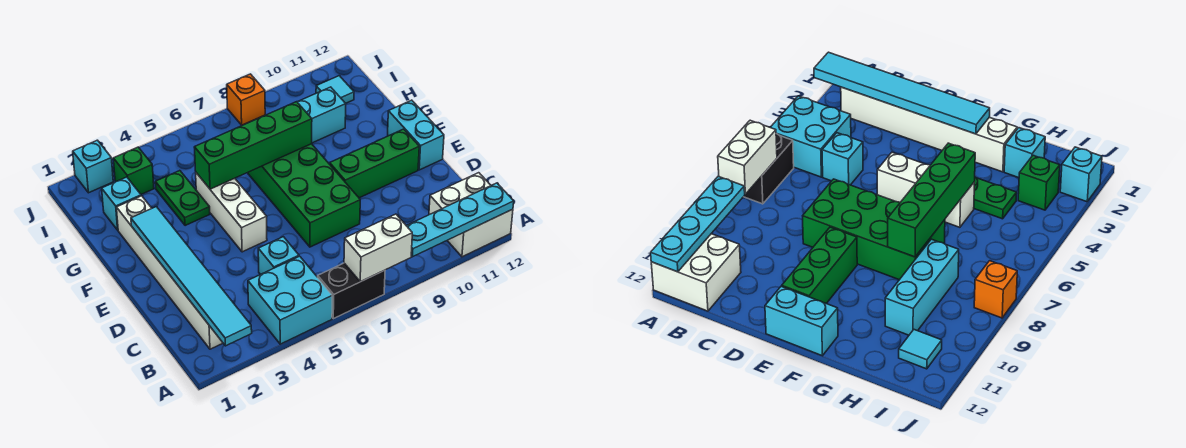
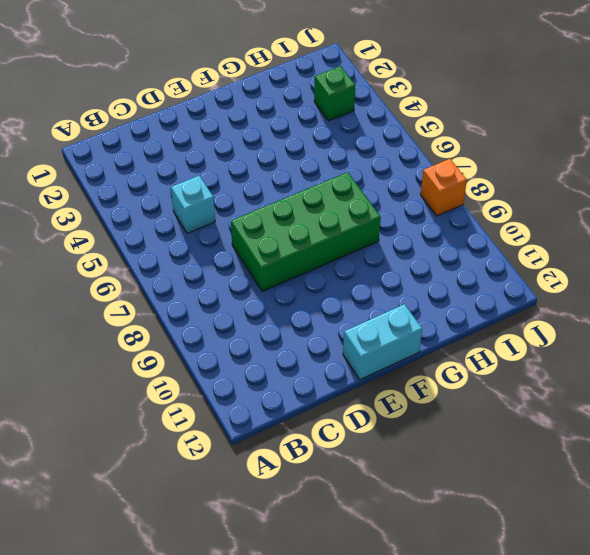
none -> cyan 2x2 brick [248,256,332,344]
none -> black 1x2 brick [318,263,385,319]
none -> white 2x2 brick [429,173,513,257]

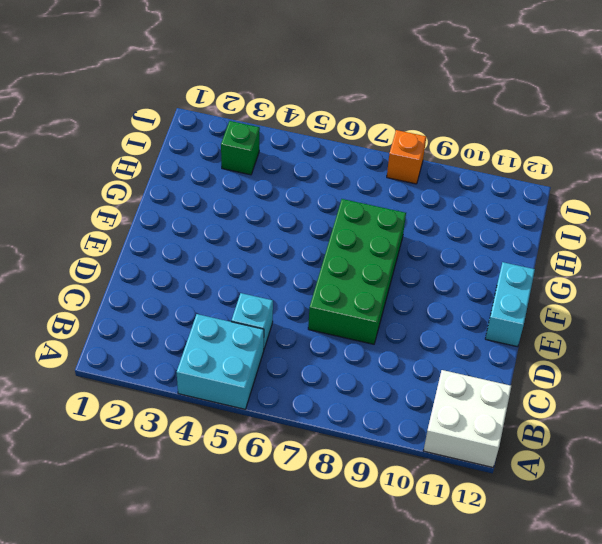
none -> black 1x2 brick [318,263,385,319]
none -> white 1x6 brick [117,196,223,349]
none -> white 1x3 brick [196,173,267,252]

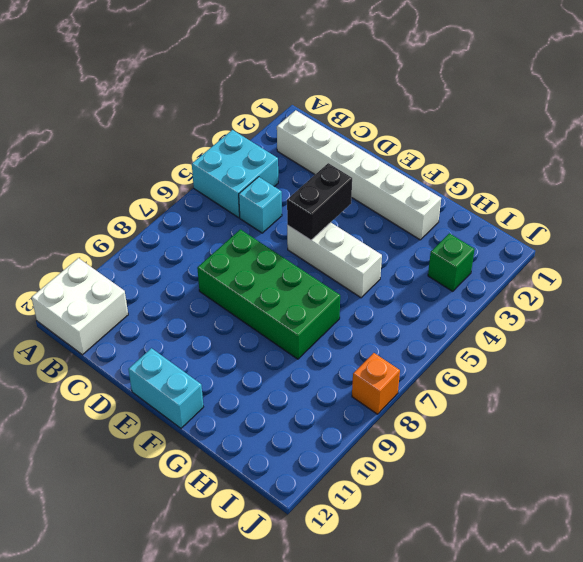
black 1x2 brick [287,163,352,240] -> black 1x2 brick moved to [318,263,385,319]
none -> green 1x3 brick [330,129,419,198]
none -> green 1x2 plate [155,171,210,226]
none -> cyan 1x1 brick [102,177,141,230]

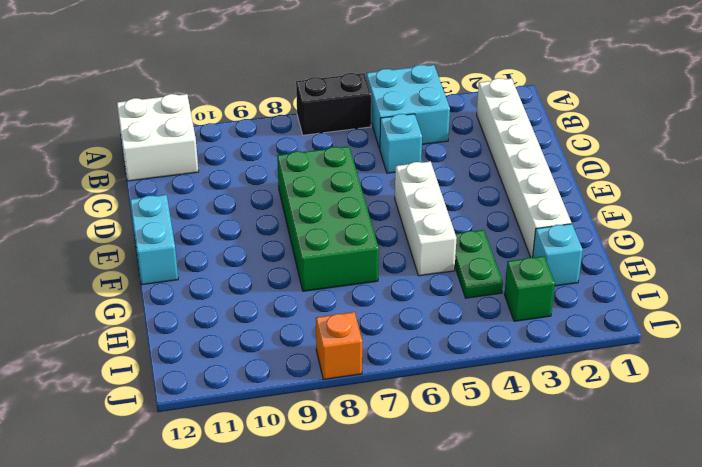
none -> green 1x3 brick [330,129,419,198]
none -> cyan 1x3 brick [298,87,346,143]
none -> cyan 1x1 tile [316,76,354,103]

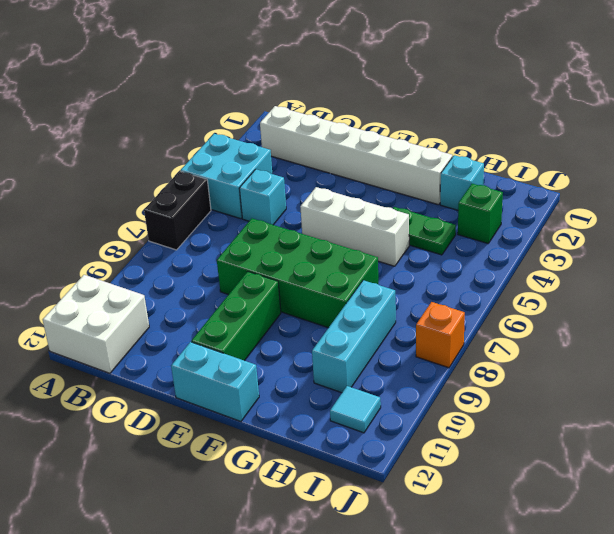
none -> cyan 1x1 brick [73,140,113,193]
none -> cyan 1x6 tile [131,207,252,346]
none -> white 1x2 brick [344,214,412,282]

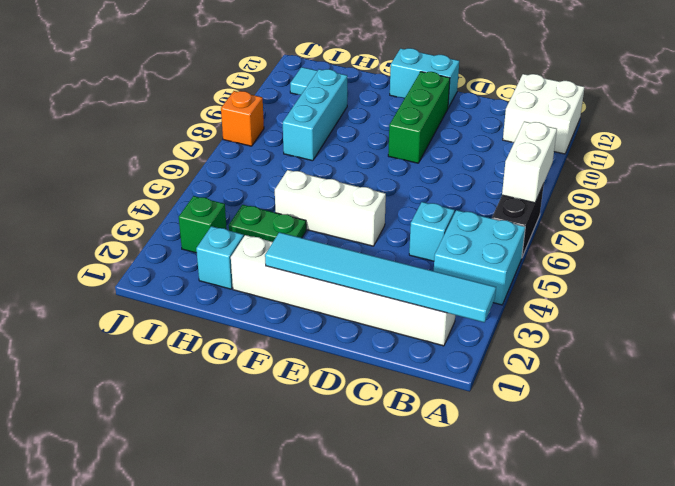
none -> green 2x4 brick [248,144,360,247]
none -> cyan 1x1 brick [73,140,113,193]
none -> cyan 1x4 plate [406,183,514,257]

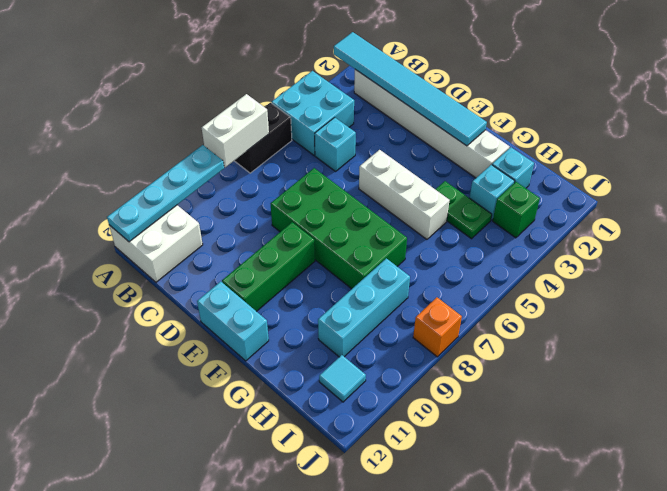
cyan 1x1 brick [470,165,515,220] -> cyan 1x1 brick moved to [73,140,113,193]
none -> green 1x4 brick [194,102,312,189]

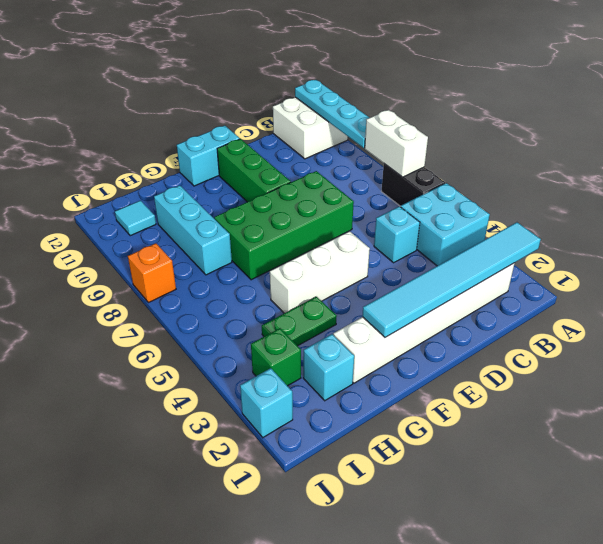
none -> green 1x4 brick [194,102,312,189]

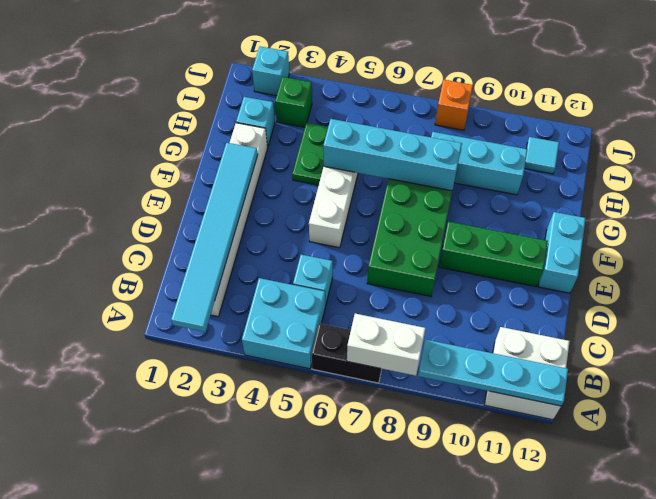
cyan 1x4 brick [323,119,462,191] -> green 1x4 brick [194,102,312,189]

